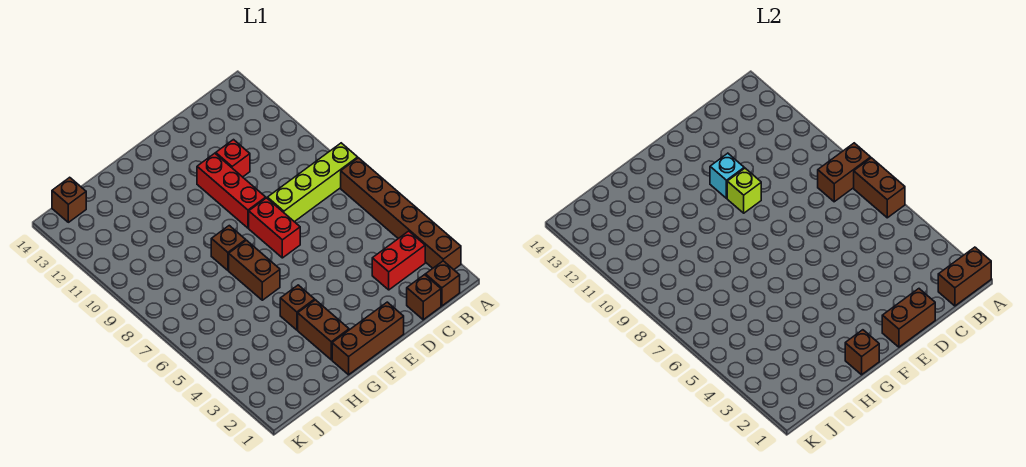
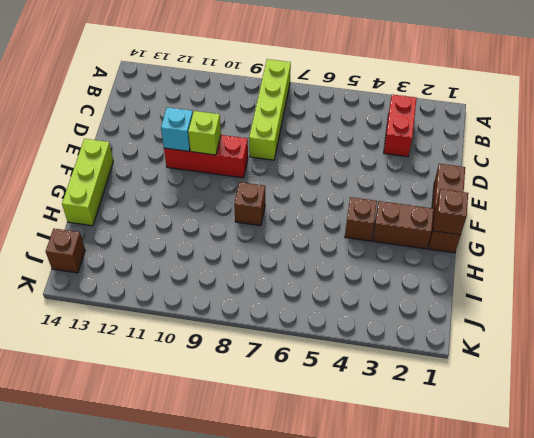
lime 1x3 brick [62,139,113,226] -> none
none -> brown 1x6 brick [341,158,461,270]
none -> brown 1x1 brick [425,261,460,306]
none -> brown 1x1 brick [407,275,441,320]

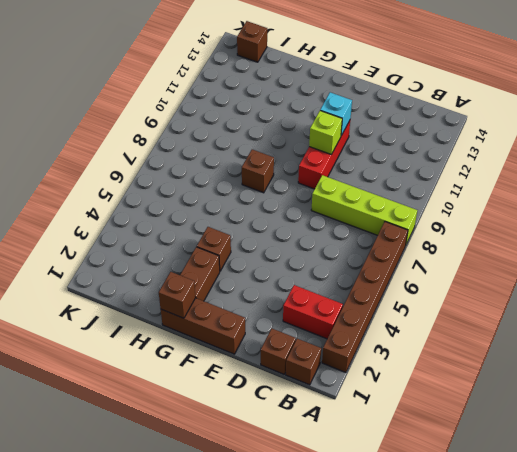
none -> red 1x1 brick [216,140,250,177]
none -> red 1x2 brick [249,198,300,258]
none -> brown 1x2 brick [229,240,280,300]

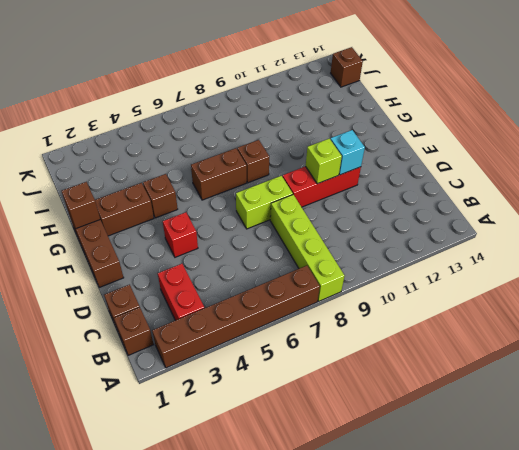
red 1x1 brick [163,212,198,257] -> red 1x1 brick moved to [216,140,250,177]
lime 1x2 brick [236,176,293,229] -> red 1x2 brick [249,198,300,258]
none -> brown 1x2 brick [938,247,991,306]
none -> brown 1x2 brick [854,158,905,218]
none -> brown 1x2 brick [818,143,871,202]

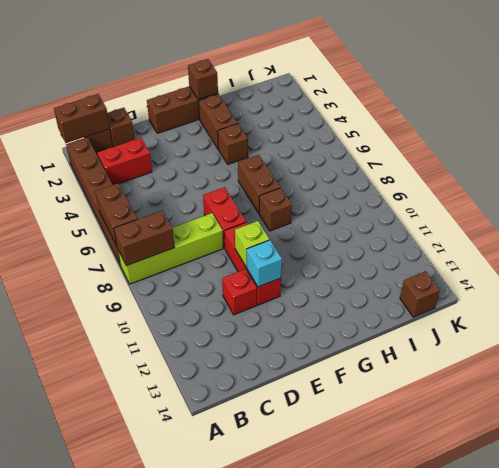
none -> brown 1x2 brick [882,289,935,347]

